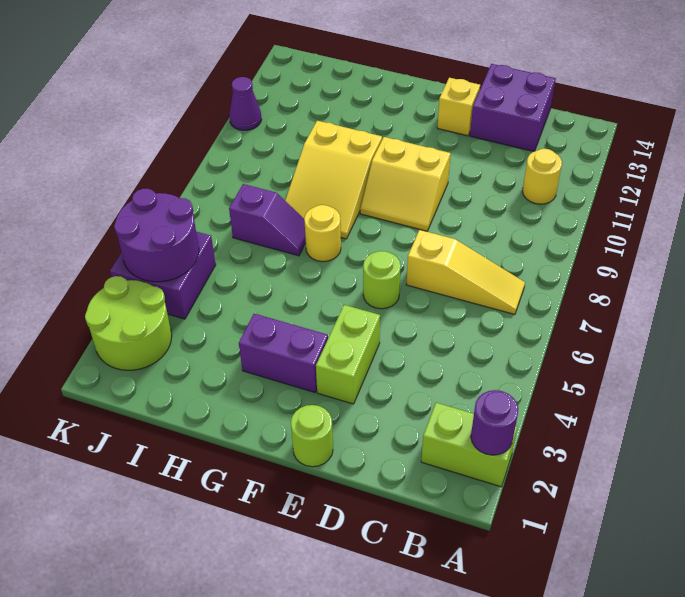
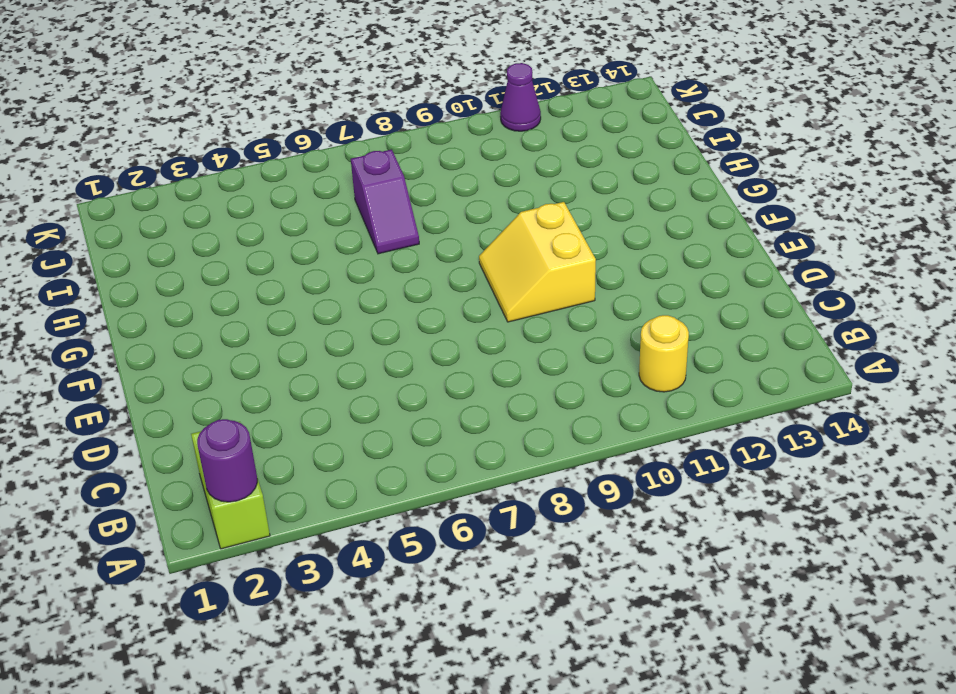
none -> yellow 1x3 slope [406,230,525,314]
none -> purple 2x2 brick [470,64,556,152]
none -> lime 1x1 round brick [291,405,333,467]

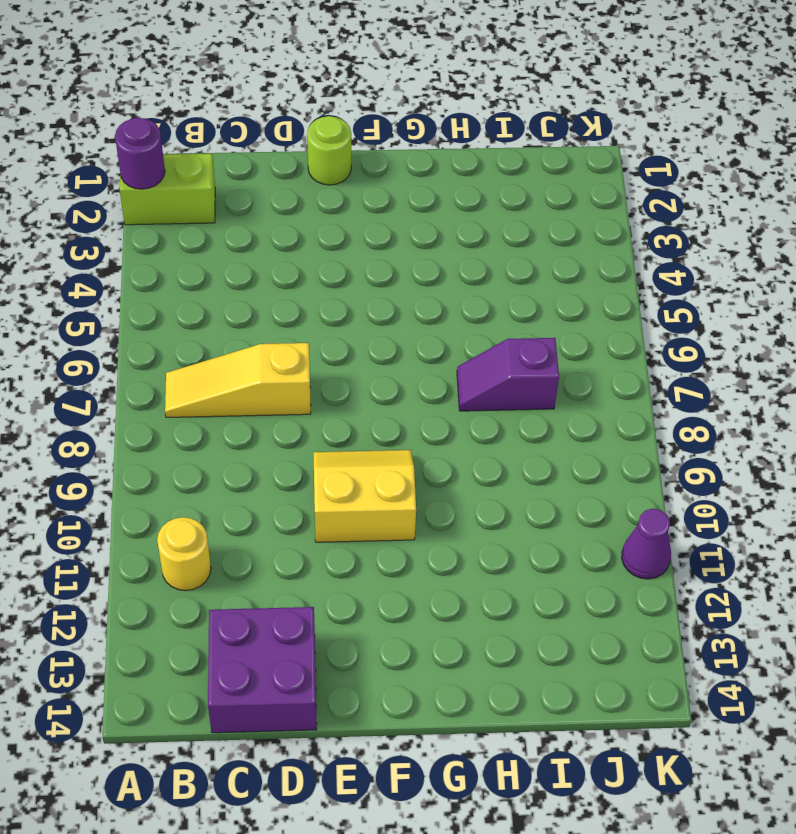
none -> lime 1x2 brick [316,305,380,404]
none -> lime 1x1 round brick [363,251,401,309]
none -> yellow 1x1 brick [437,78,480,136]

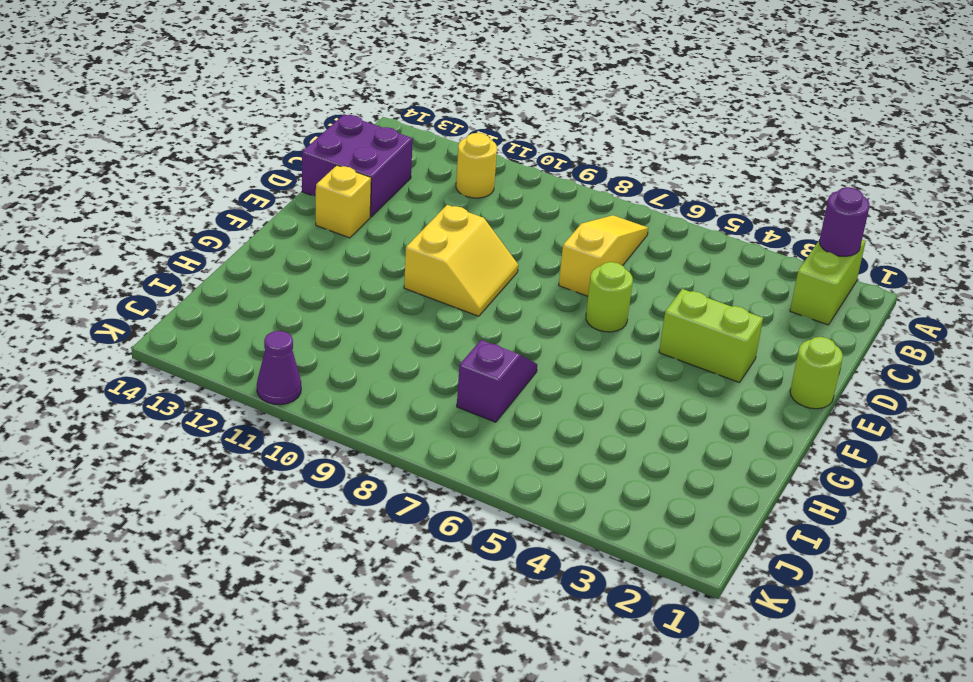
none -> purple 1x2 brick [239,314,328,392]
none -> yellow 1x1 round brick [304,205,341,262]
none -> yellow 2x3 slope [285,121,382,239]

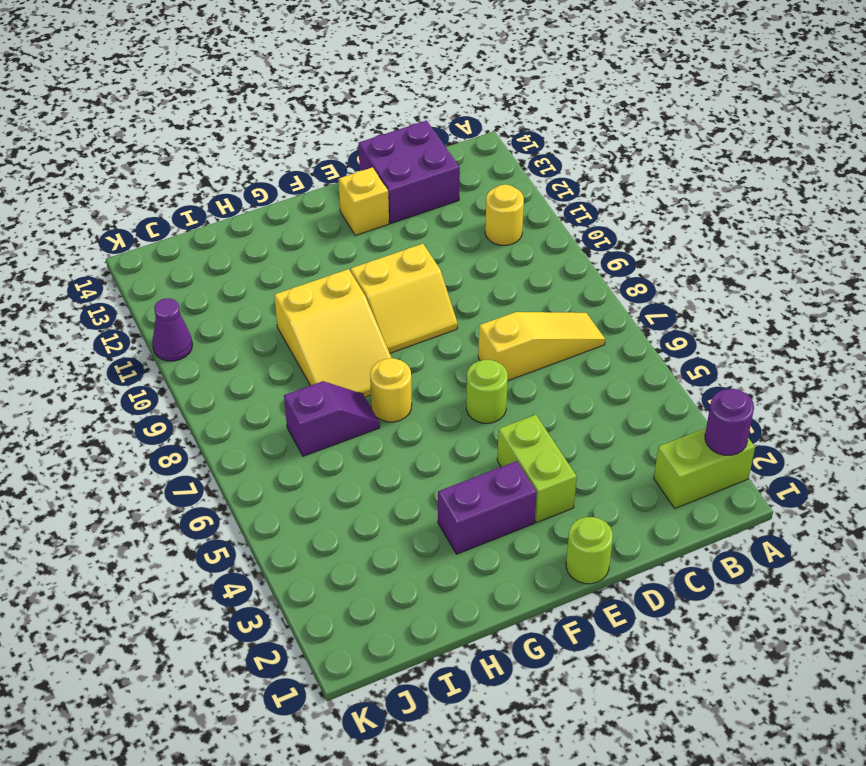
none -> lime 2x2 round brick [85,276,172,370]
none -> purple 2x2 brick [110,232,216,319]
none -> purple 2x2 round brick [114,189,199,282]

